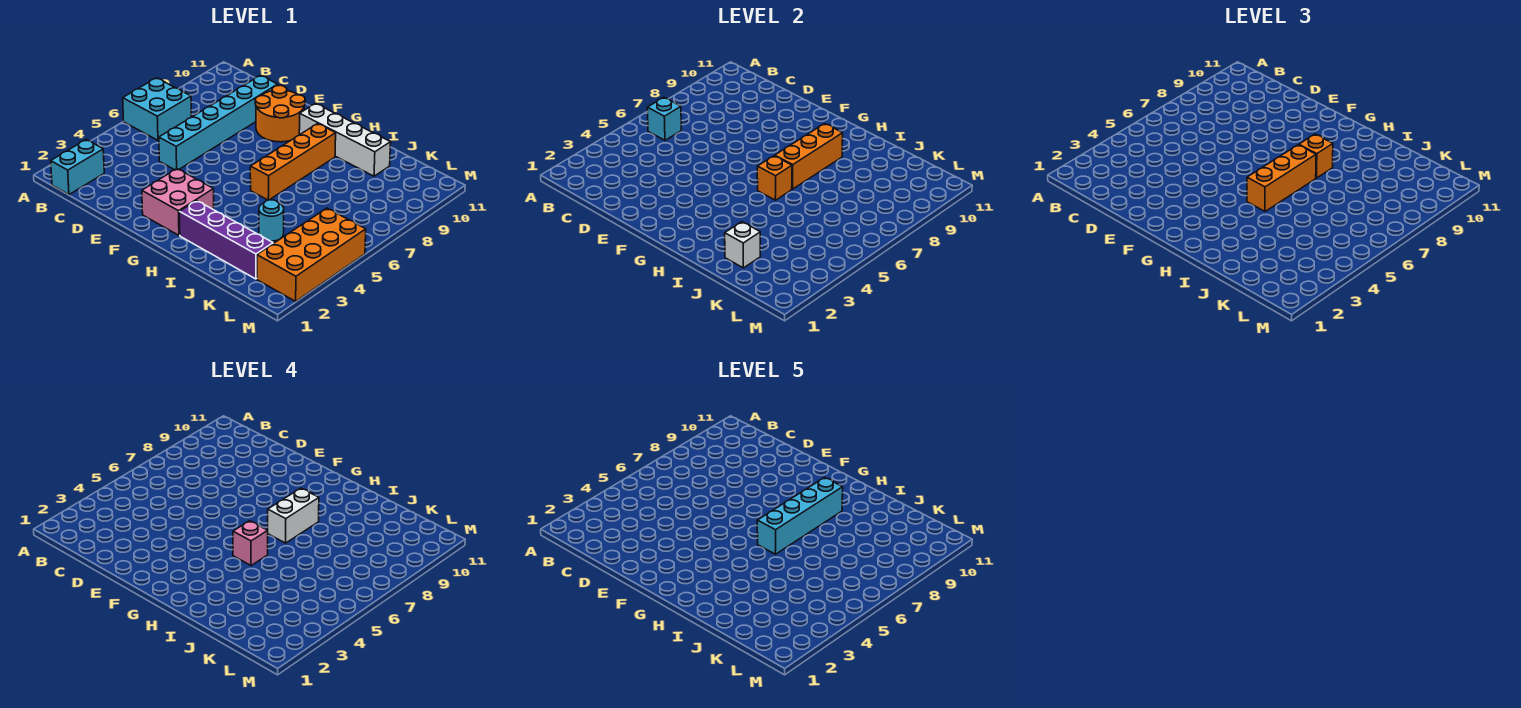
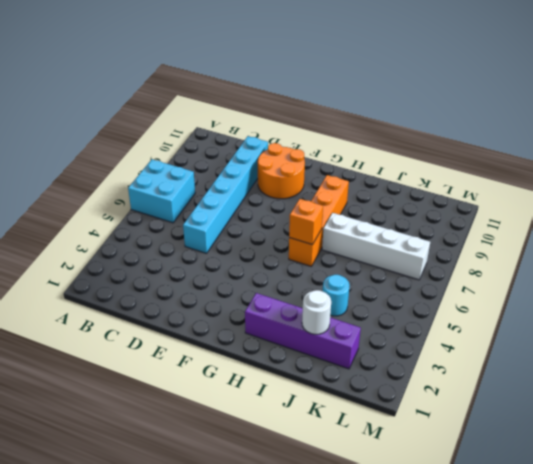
white 1x4 brick [322,213,430,280] -> white 1x4 brick moved to [299,104,391,176]
white 1x1 round brick [302,290,331,334] -> white 1x1 brick [725,222,760,268]
none -> cyan 1x2 brick [51,139,104,195]
none -> pink 2x2 brick [142,169,214,235]
none -> orange 2x4 brick [257,208,366,301]

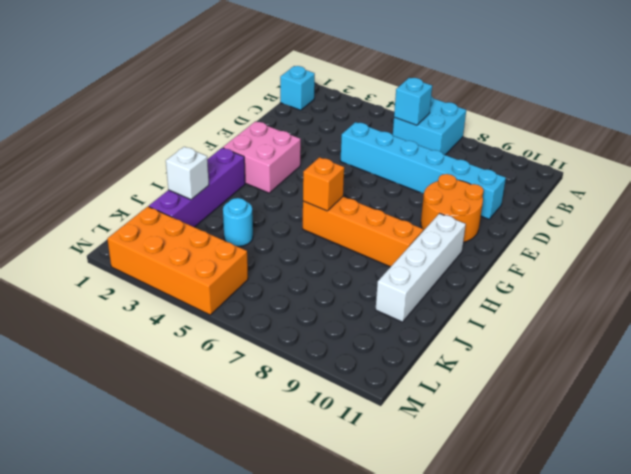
cyan 1x1 brick [280,66,315,110] -> cyan 1x2 brick [51,139,104,195]
none -> orange 1x3 brick [775,124,843,189]
none -> orange 1x3 brick [1247,145,1316,212]
none -> orange 1x1 brick [1299,134,1333,178]

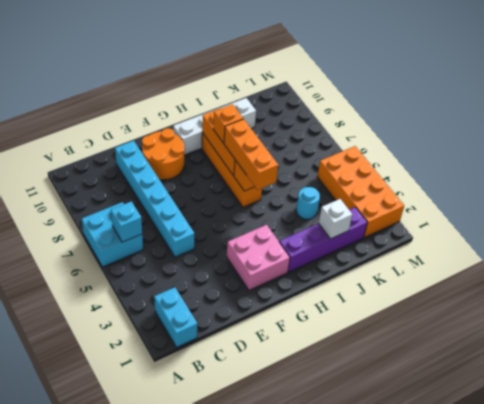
none -> pink 1x1 brick [233,521,268,566]
none -> white 1x2 brick [268,488,319,543]
none -> cyan 1x4 brick [757,478,843,554]

